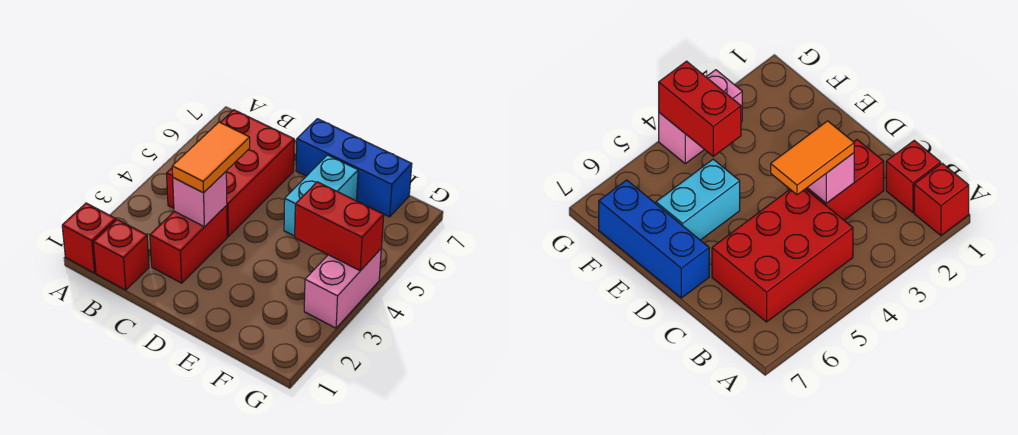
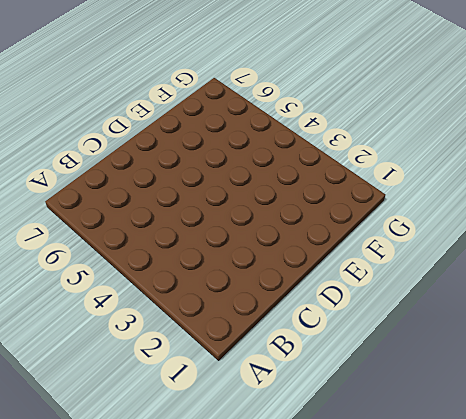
none -> red 1x1 brick [62,203,116,273]
none -> red 1x1 brick [93,219,149,290]

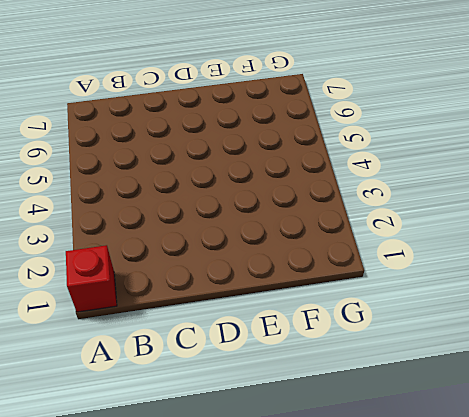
none -> red 1x1 brick [93,219,149,290]
none -> red 2x3 brick [167,110,294,236]

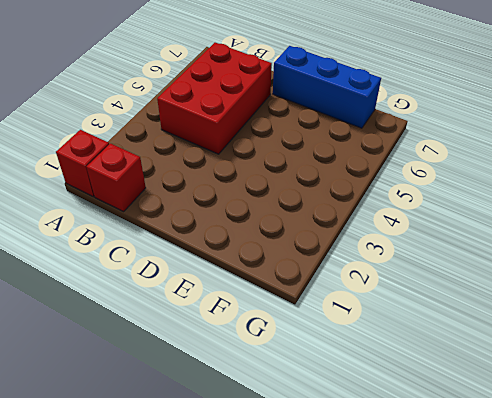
none -> red 1x2 brick [150,205,227,283]
none -> cyan 1x2 brick [284,155,358,236]

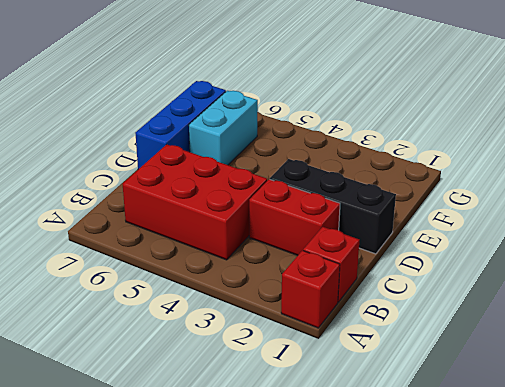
black 1x3 brick [270,159,396,254] -> none
cyan 1x2 brick [189,91,258,165] -> cyan 1x2 brick turned to [284,155,358,236]
none -> pink 1x2 brick [304,249,381,328]
none -> pink 1x1 brick [173,172,227,227]

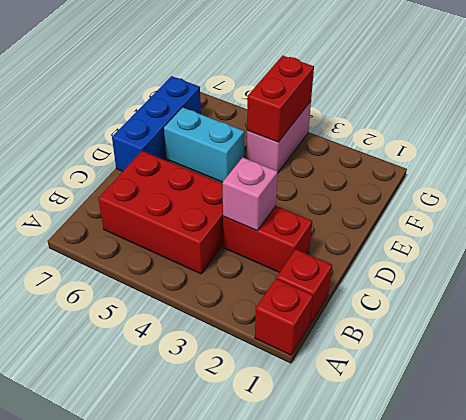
pink 1x2 brick [247,101,311,172] -> pink 1x2 brick turned to [304,249,381,328]
none -> orange 1x2 tile [172,122,250,193]

